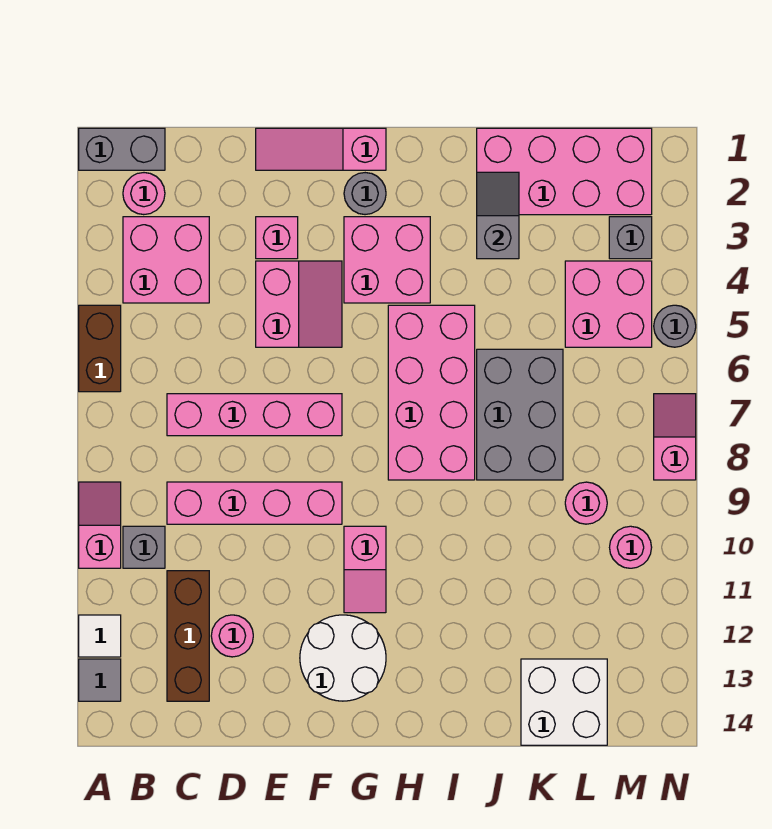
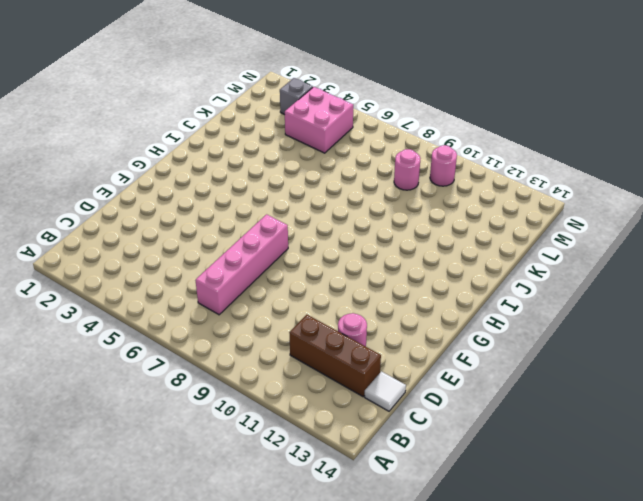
white 1x1 tile [365,371,406,411] -> white 1x1 tile moved to [79,615,121,657]
none -> grey 1x2 brick [79,128,165,170]
none -> brown 1x2 brick [79,305,121,392]
none -> pink 1x2 slope [79,482,121,568]
none -> grey 1x1 tile [79,659,121,701]

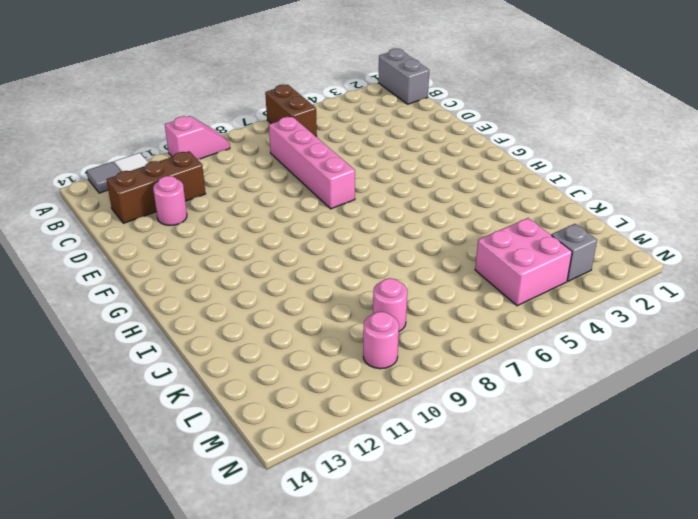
brown 1x2 brick [265,85,317,136] -> brown 1x2 brick turned to [79,305,121,392]
none -> pink 1x1 round brick [123,173,165,215]
none -> pink 2x2 brick [123,217,209,303]
none -> grey 1x1 brick [123,526,165,568]
none -> pink 1x4 brick [167,482,342,524]

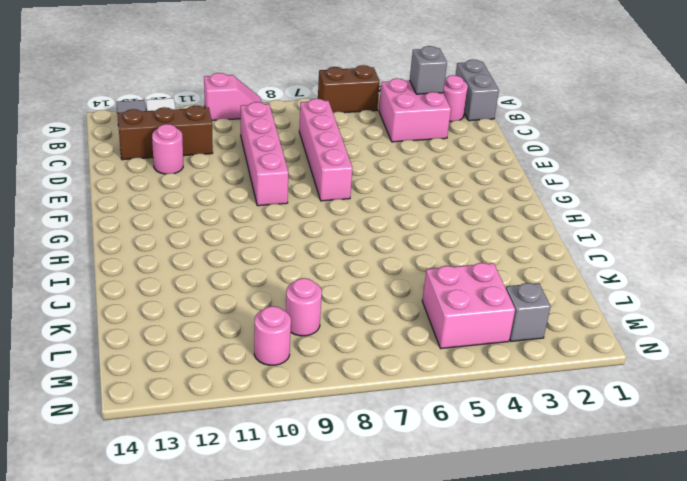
grey 1x1 brick [410,46,447,94] -> grey 1x1 brick moved to [123,526,165,568]
none -> pink 1x3 slope [256,128,386,170]
none -> pink 1x1 brick [256,217,298,259]
none -> pink 2x2 slope [256,261,342,347]
none -> white 2x2 round brick [300,615,386,701]

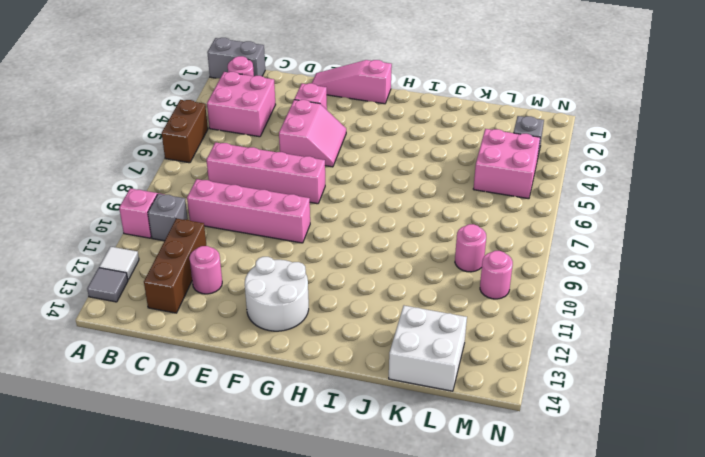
none -> grey 1x1 round brick [344,173,386,215]
none -> pink 2x2 brick [344,217,430,303]
none -> pink 1x2 slope [344,526,386,613]
none -> pink 2x4 brick [388,305,475,480]

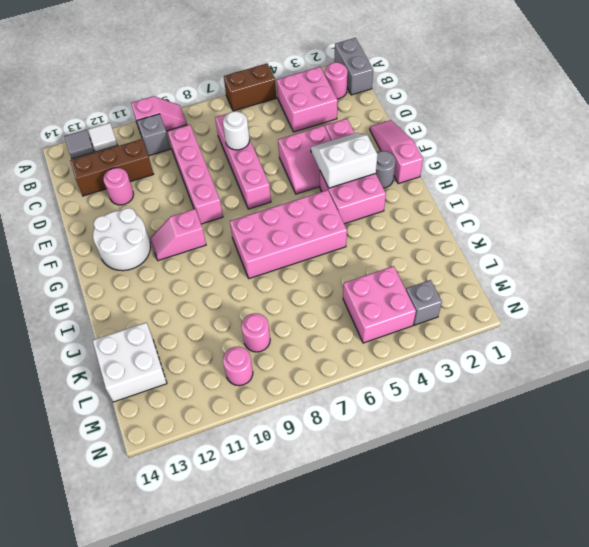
white 1x1 round brick [222,111,250,150] -> none
white 2x2 slope [311,133,378,188] -> none
none -> pink 2x4 brick [477,128,652,215]
none -> grey 2x3 brick [477,349,563,480]
none -> grey 1x1 round brick [654,305,696,347]
none -> pink 1x2 slope [654,394,696,480]

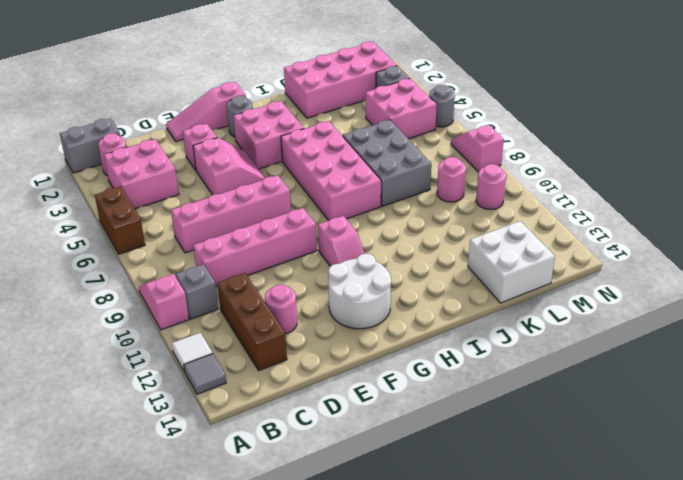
none -> grey 1x2 slope [477,172,519,259]

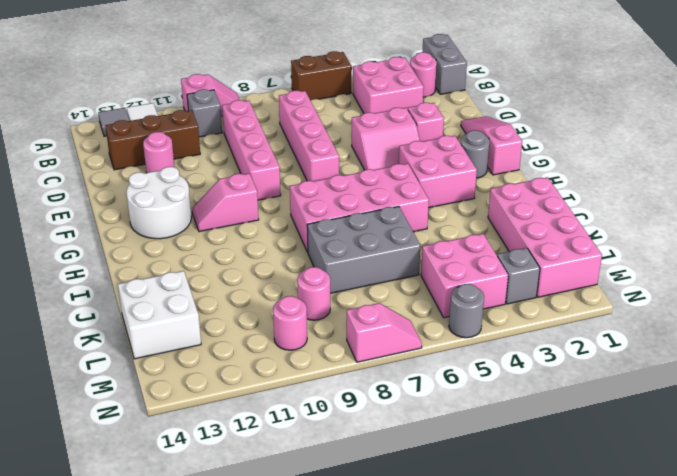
none -> grey 1x2 slope [477,172,519,259]

